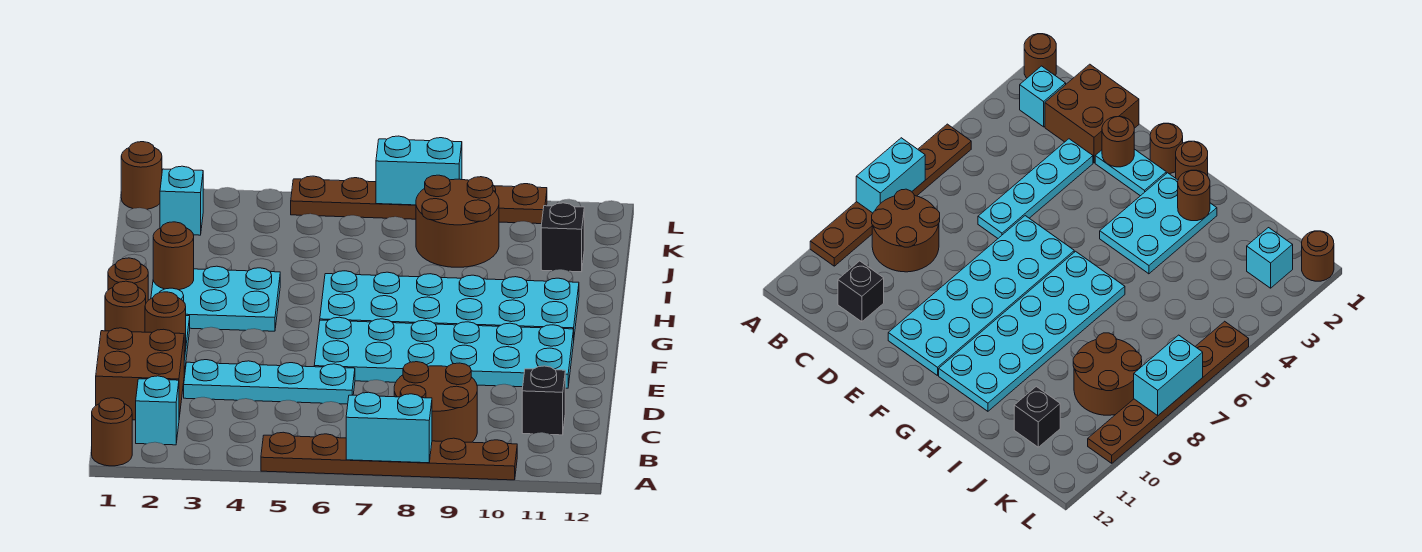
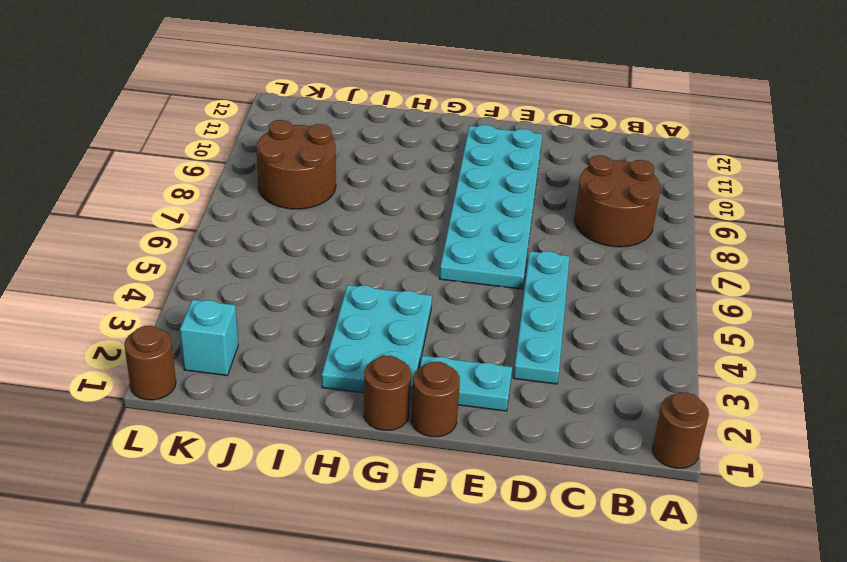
none -> brown 1x6 plate [261,432,517,480]
none -> cyan 1x1 brick [136,376,179,445]
none -> brown 2x2 brick [96,328,184,420]

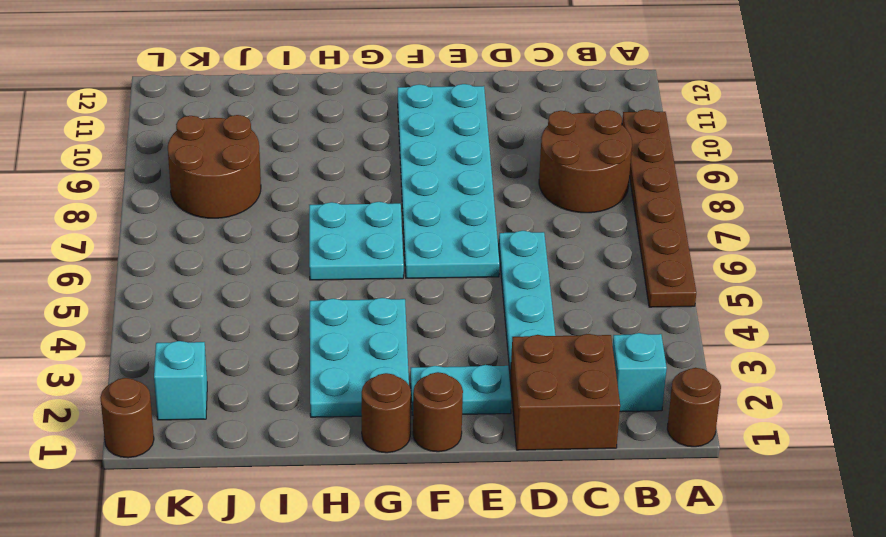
cyan 2x2 plate [309,202,404,280] -> cyan 2x6 plate [320,271,579,335]
none -> black 1x1 brick [522,366,565,435]
none -> black 1x1 brick [541,203,584,272]
none -> brown 1x6 plate [291,176,547,224]

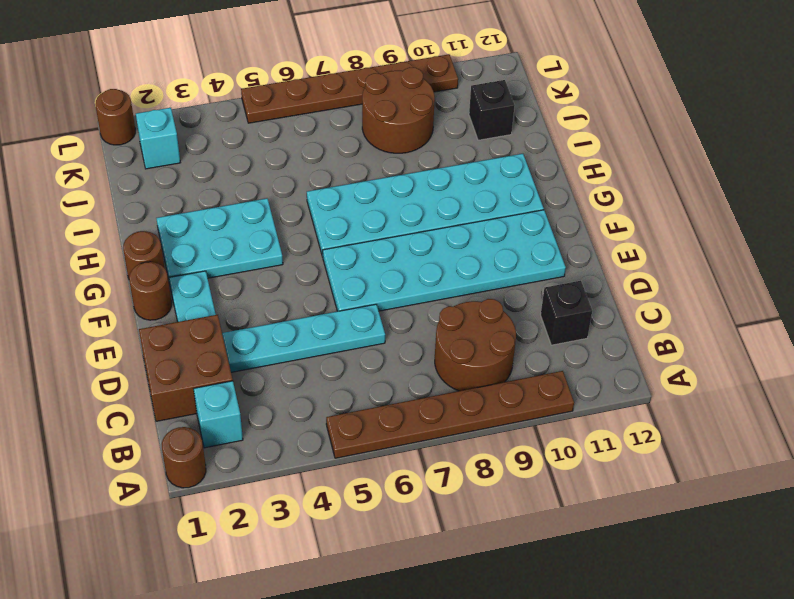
none -> cyan 1x2 brick [346,392,432,463]
none -> brown 1x1 round brick [145,292,186,352]
none -> brown 1x1 round brick [153,222,194,290]

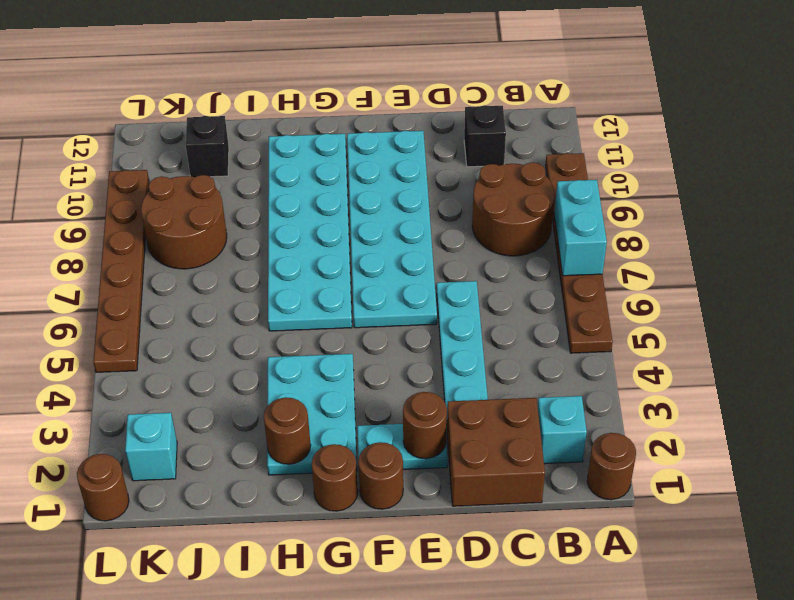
none -> cyan 1x2 brick [376,136,462,205]

